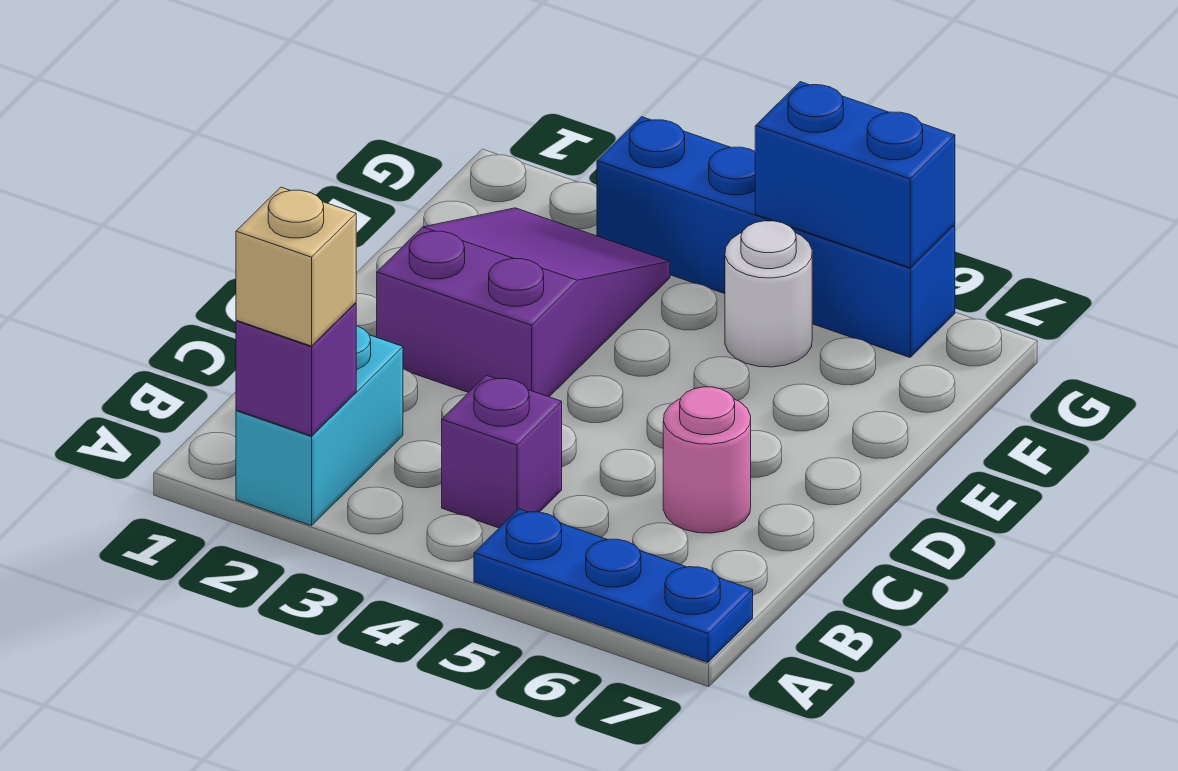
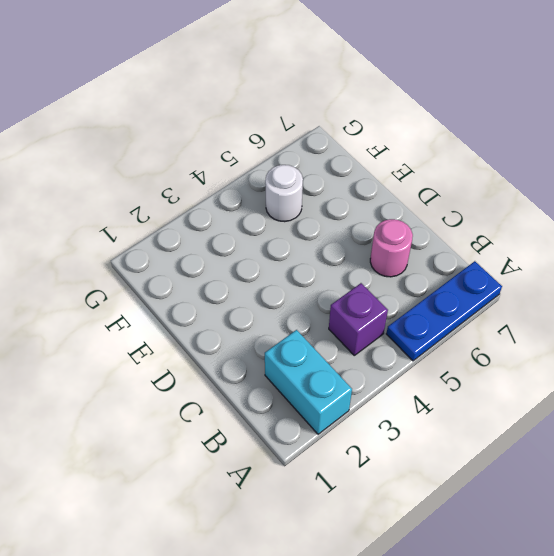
none -> purple 2x3 slope [377,208,670,397]
none -> blue 1x4 brick [597,117,955,357]

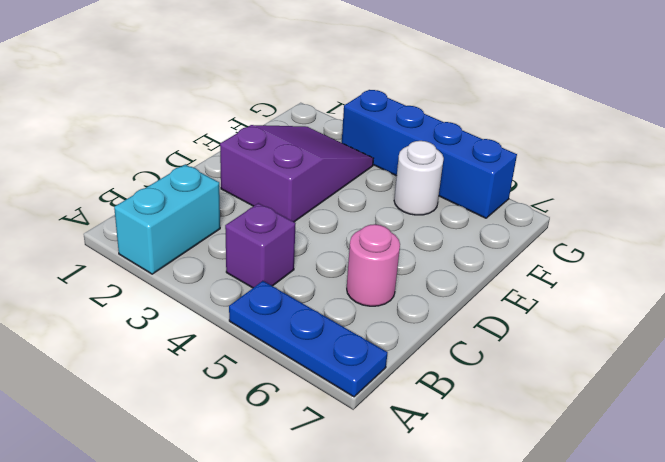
none -> purple 1x1 brick [236,303,356,436]
none -> blue 1x2 brick [755,82,955,268]

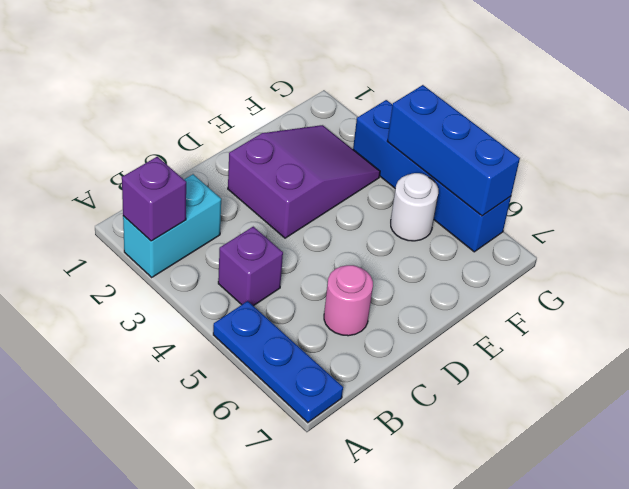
blue 1x3 brick [387,85,520,216] -> blue 1x2 brick [755,82,955,268]
none -> tan 1x1 brick [236,187,356,346]

